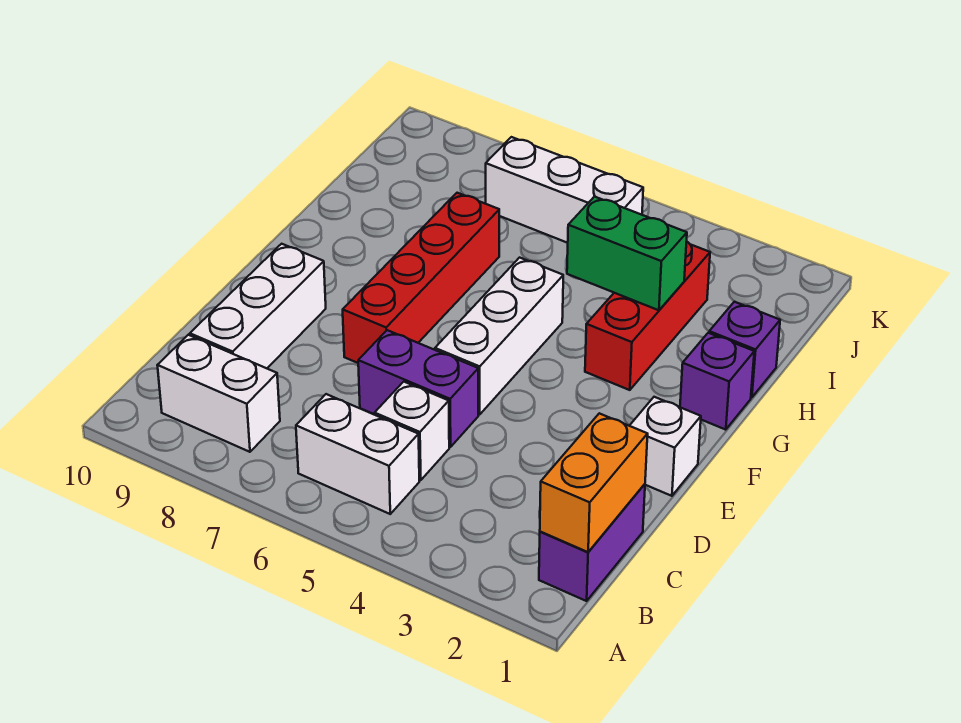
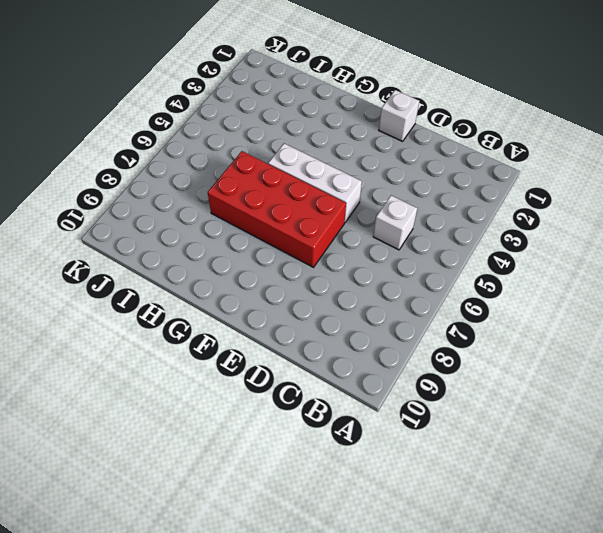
red 2x4 brick [208,151,346,267] -> red 1x4 brick [343,193,499,363]
none -> purple 1x2 brick [539,484,645,601]
none -> white 1x2 brick [296,394,419,514]
none -> white 1x2 brick [157,335,280,452]

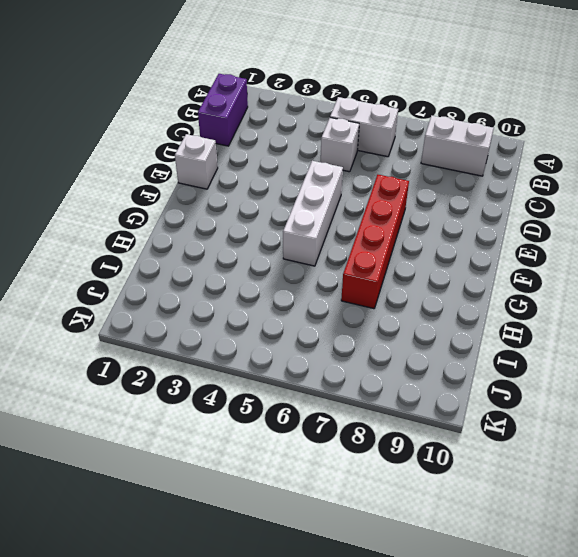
none -> white 1x3 brick [190,244,326,368]
none -> purple 1x2 brick [358,330,478,447]
none -> purple 1x1 brick [680,333,754,430]

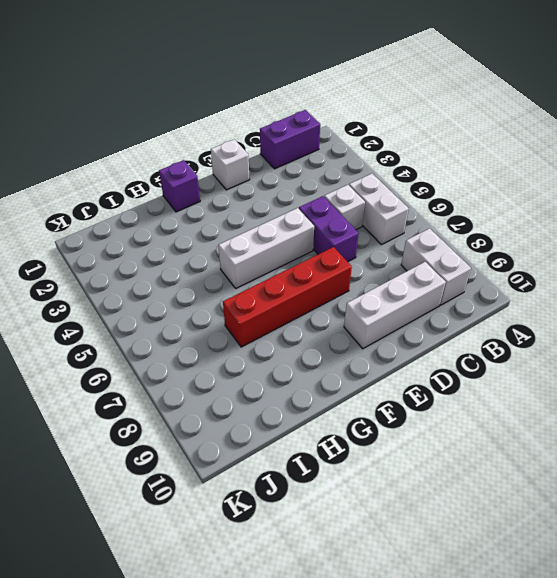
none -> red 1x3 brick [585,242,710,390]
none -> purple 1x1 brick [709,302,780,398]
none -> white 1x3 brick [486,137,643,243]

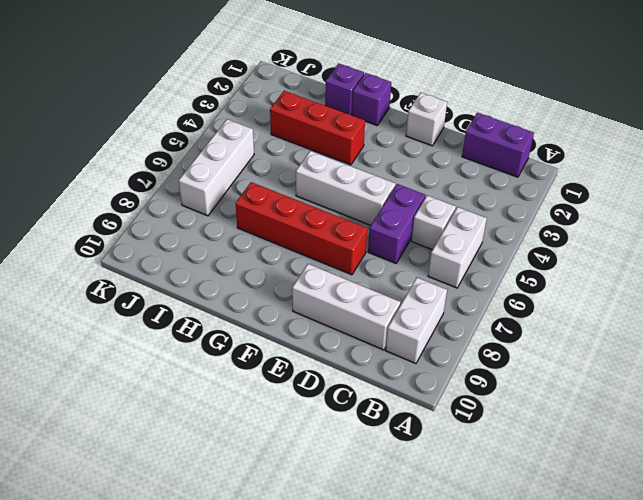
none -> orange 1x2 brick [540,413,648,552]
none -> green 1x2 brick [567,197,687,310]

